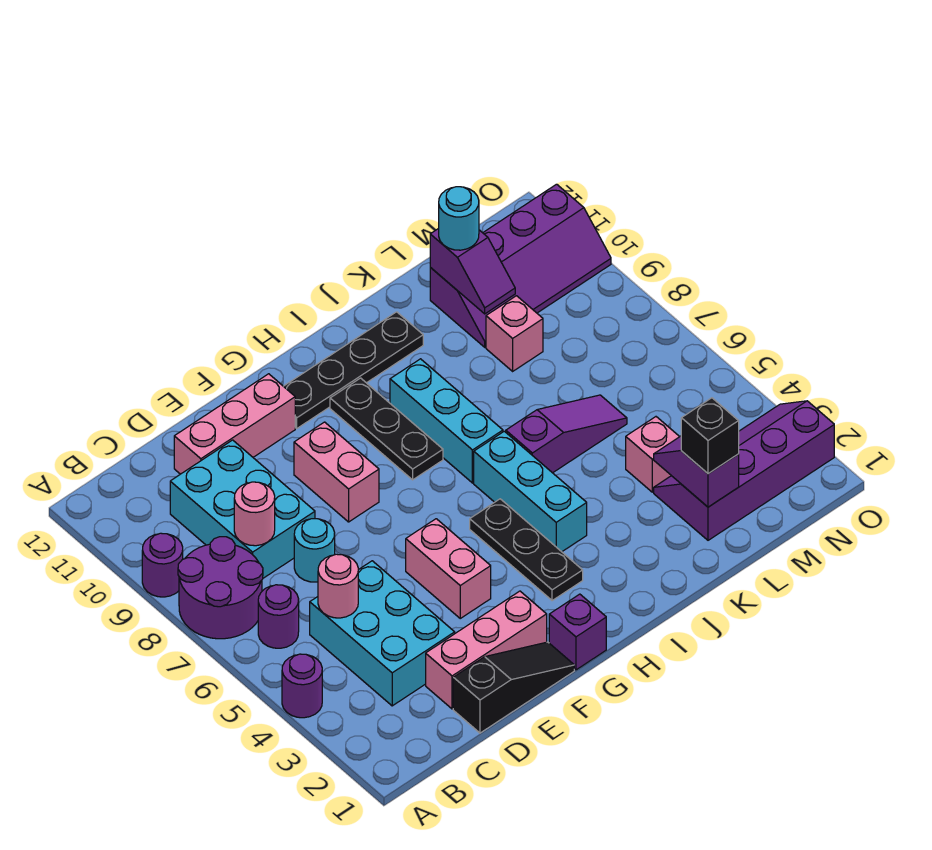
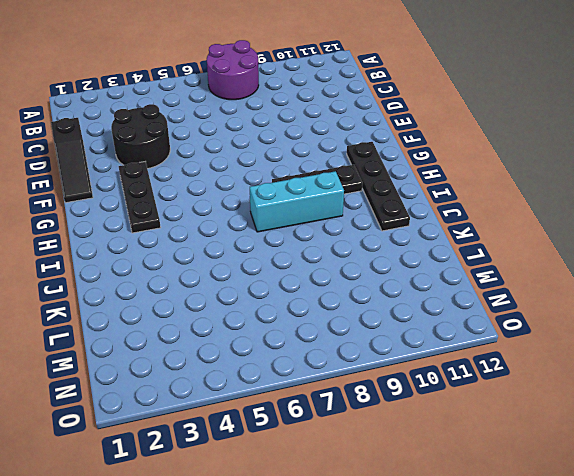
black 2x2 round brick [111,104,170,169] -> cyan 2x3 brick [310,561,455,706]
black 1x3 plate [119,162,161,233] -> black 1x3 plate turned to [470,499,583,601]
none -> purple 1x1 round brick [282,654,322,718]
none -> purple 1x1 round brick [142,533,183,597]
none -> purple 1x1 round brick [258,585,299,648]

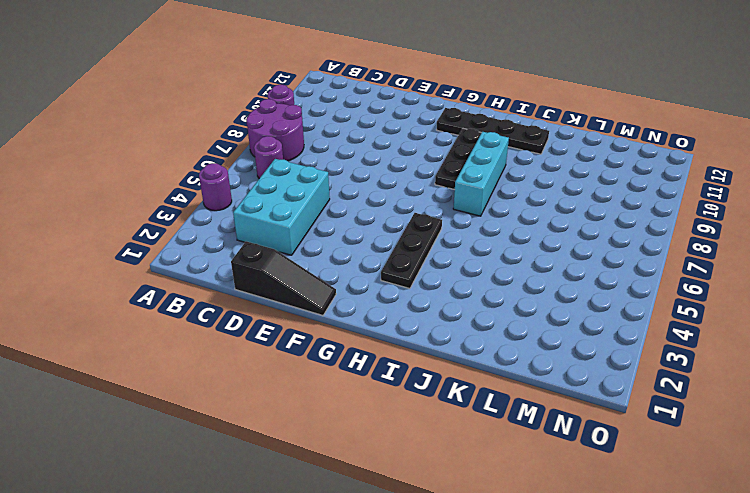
none -> cyan 2x3 brick [170,440,315,578]
none -> pink 1x3 brick [426,591,547,709]
none -> cyan 1x1 round brick [294,519,335,582]

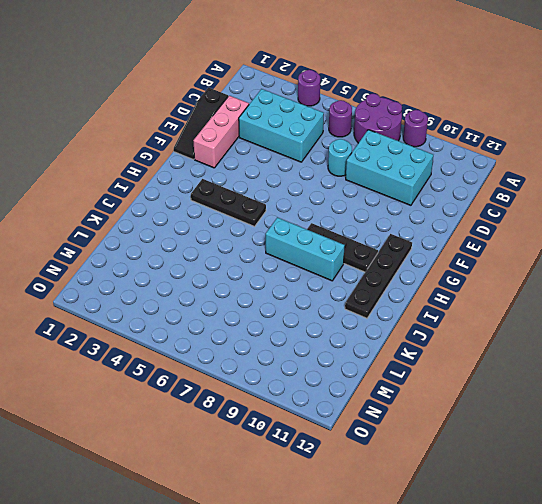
none -> pink 1x3 brick [174,374,295,474]
none -> pink 1x2 brick [406,519,491,618]
none -> pink 1x2 brick [294,422,379,522]

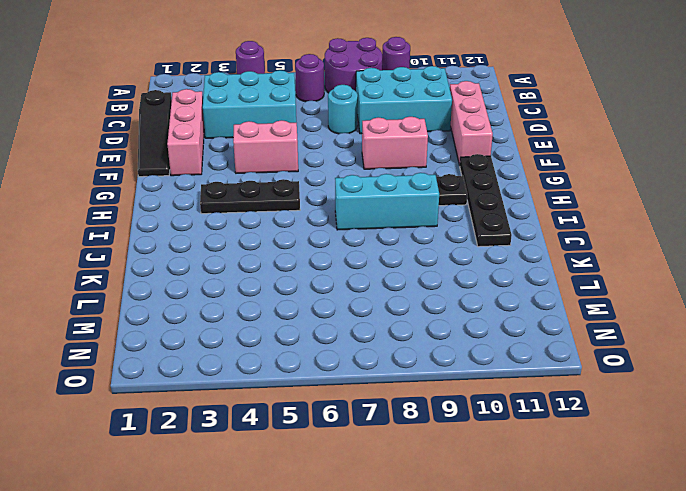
none -> purple 1x1 brick [549,594,606,670]
none -> cyan 1x3 brick [474,431,587,552]
none -> purple 1x3 slope [506,395,627,473]

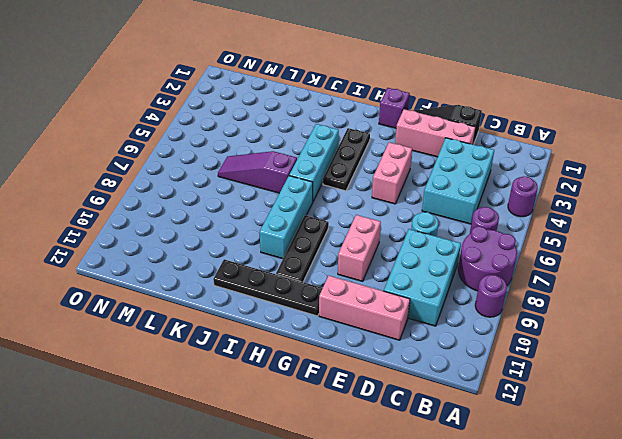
none -> purple 2x4 slope [654,401,834,540]
none -> pink 1x1 brick [626,417,680,492]
none -> pink 1x1 brick [486,296,543,371]

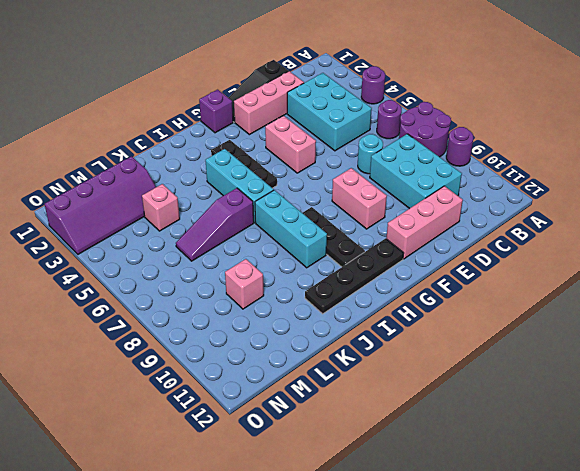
none -> purple 2x4 slope [430,184,611,347]
none -> pink 1x1 round brick [318,554,358,618]
none -> pink 1x1 round brick [234,482,275,546]

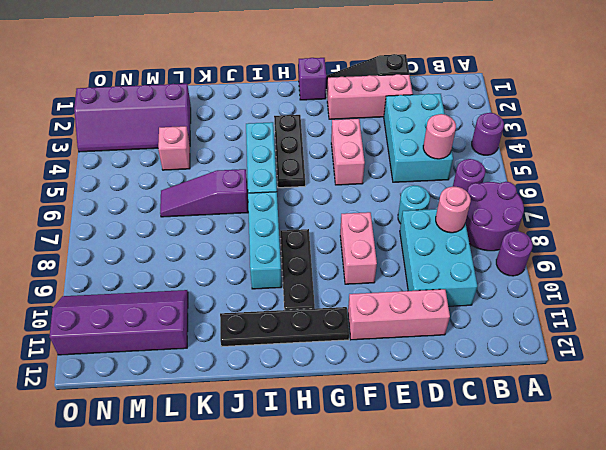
none -> pink 1x1 brick [486,296,543,371]
none -> purple 1x2 slope [654,436,739,507]
none -> purple 1x2 slope [430,228,515,314]

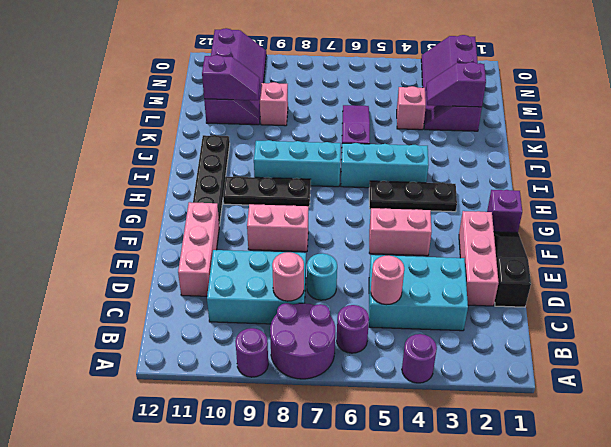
none -> black 1x1 brick [681,398,739,474]
none -> cyan 1x1 round brick [439,187,479,250]

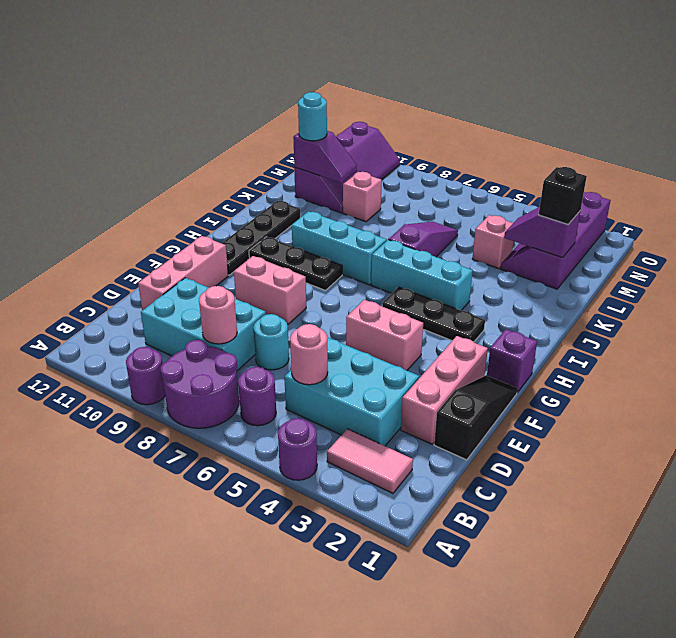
pink 1x2 tile [327,429,413,493] -> none

